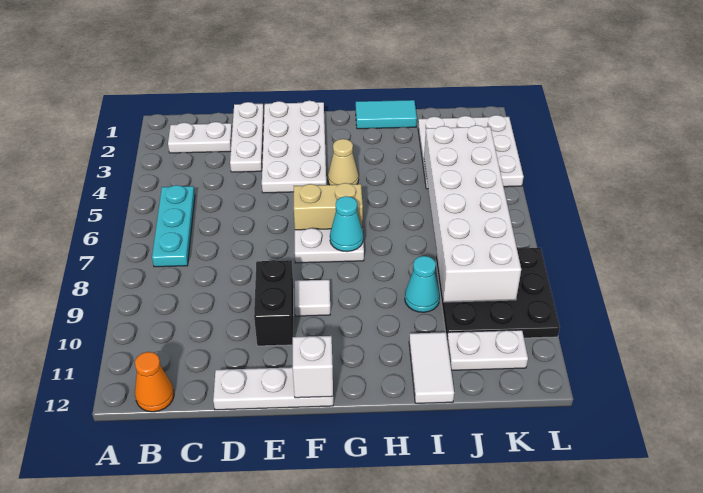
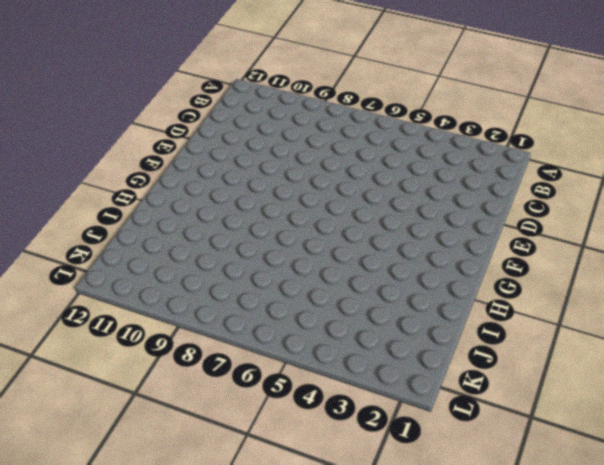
none -> white 1x2 plate [168,122,232,153]
none -> cyan 1x3 plate [152,185,195,267]
none -> orange 1x1 cone [135,352,174,412]

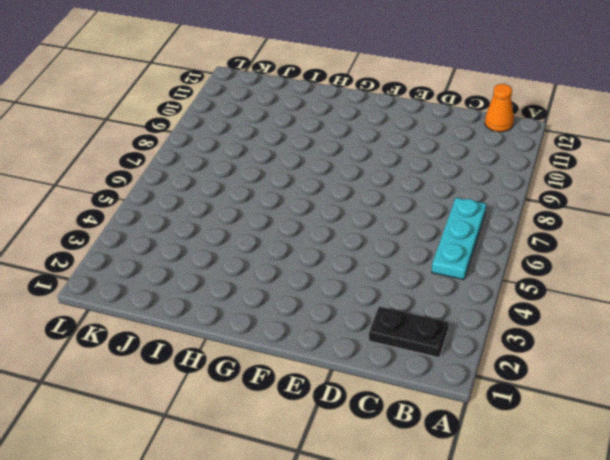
black 1x2 plate [369,307,448,357] -> white 1x2 plate [168,122,232,153]
none -> white 1x3 plate [230,102,264,172]
none -> white 1x3 plate [213,367,333,410]
none -> white 2x4 plate [262,101,326,193]

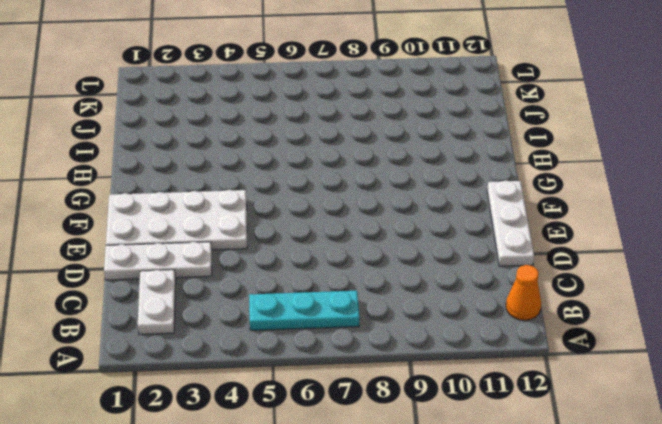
none -> black 1x2 brick [254,260,294,346]
none -> tan 1x2 brick [294,183,363,230]
none -> white 1x2 plate [295,228,364,263]

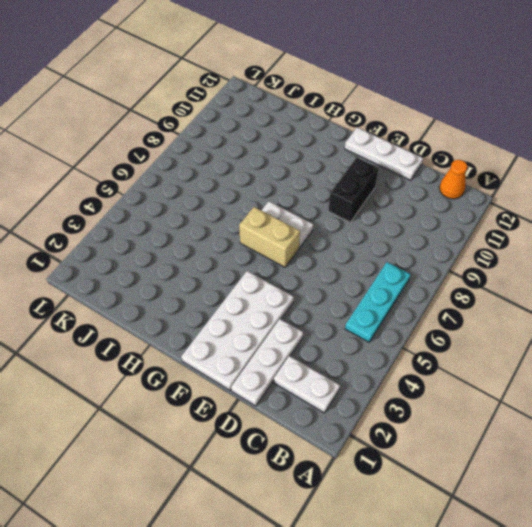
none -> white 1x1 tile [295,280,330,316]
none -> tan 1x1 cone [328,139,359,185]
none -> cyan 1x2 tile [356,100,417,129]

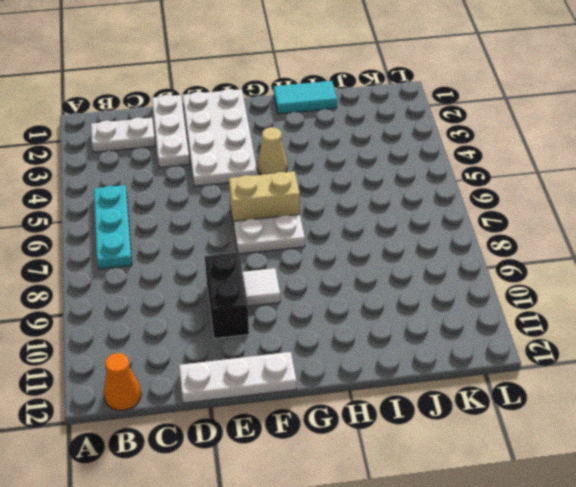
none -> cyan 1x1 cone [405,256,440,312]
none -> white 1x2 tile [409,332,454,403]
none -> white 3x3 plate [418,115,524,189]

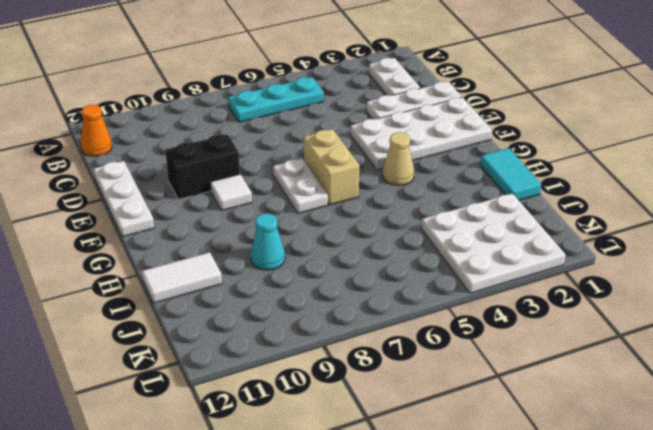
none -> black 3x3 plate [436,247,560,338]
none -> white 1x2 plate [447,330,528,370]
none -> white 1x1 brick [293,336,333,398]

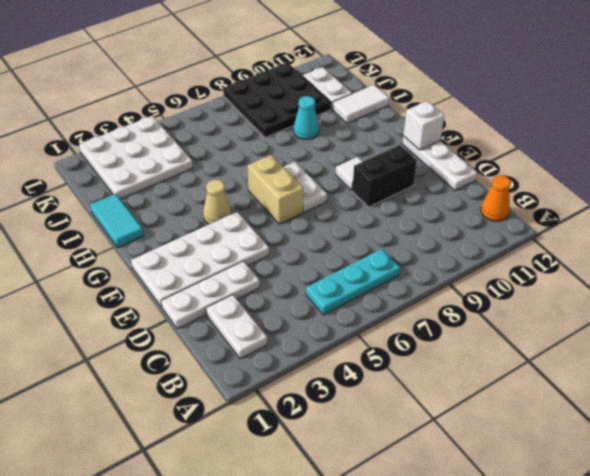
none -> cyan 1x1 cone [330,196,363,252]
none -> white 2x6 brick [424,125,521,302]

